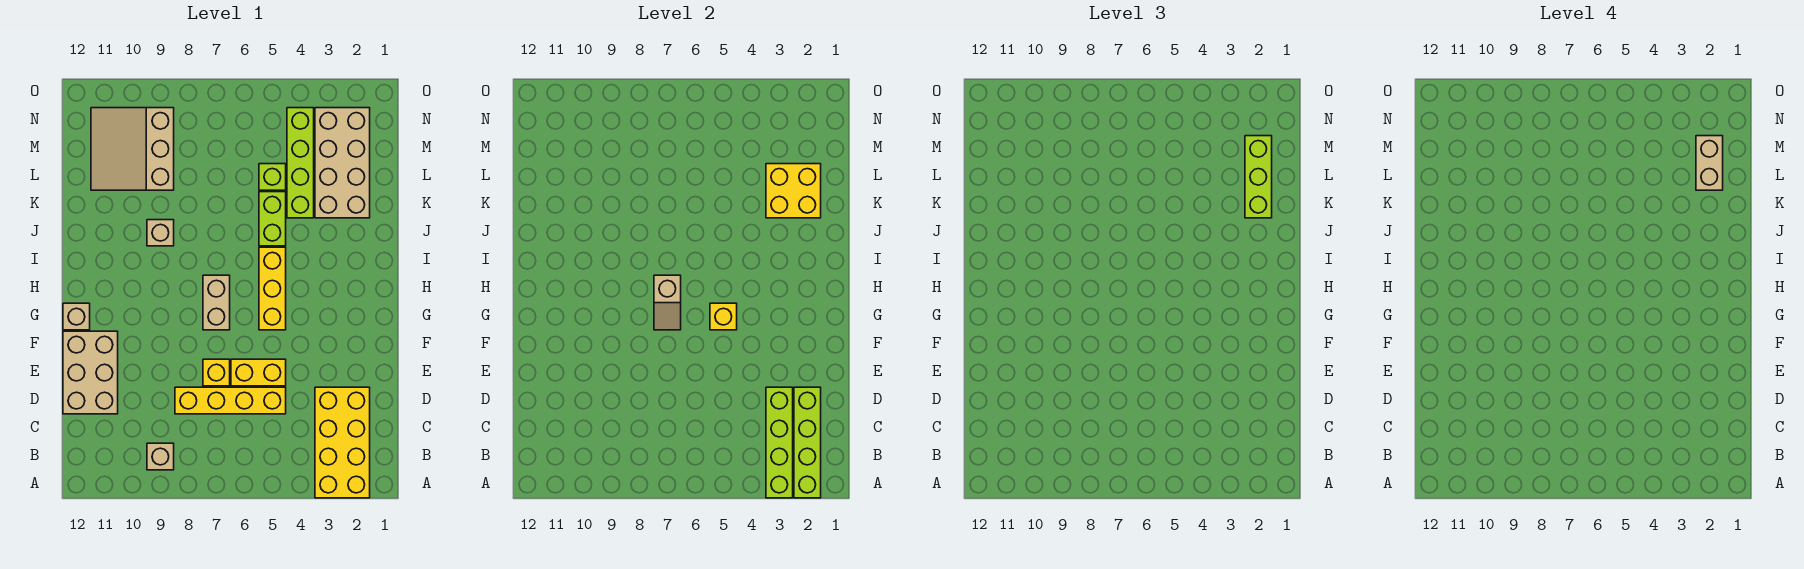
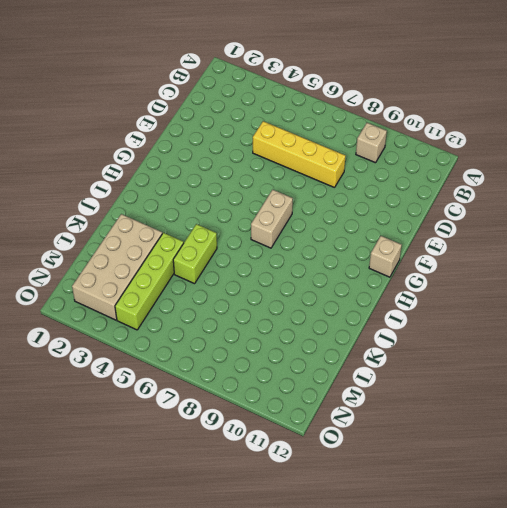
none -> yellow 2x4 brick [315,387,370,498]
none -> tan 2x3 brick [63,331,118,414]
none -> yellow 1x2 brick [231,359,286,386]

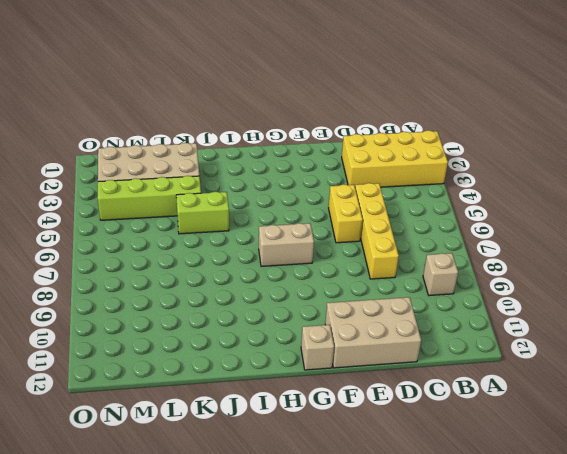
none -> yellow 1x1 brick [203,359,230,386]
none -> yellow 1x3 brick [259,247,286,330]
none -> tan 1x1 brick [147,220,174,246]

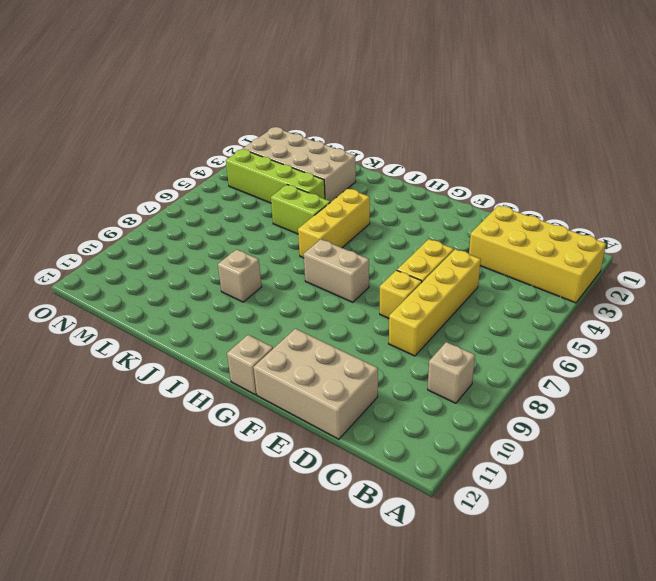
yellow 1x3 brick [298,189,370,258] -> yellow 1x3 brick turned to [259,247,286,330]
none -> lime 1x1 brick [259,164,286,190]
none -> tan 3x3 slope [91,108,174,190]
none -> lime 1x4 brick [794,387,821,498]

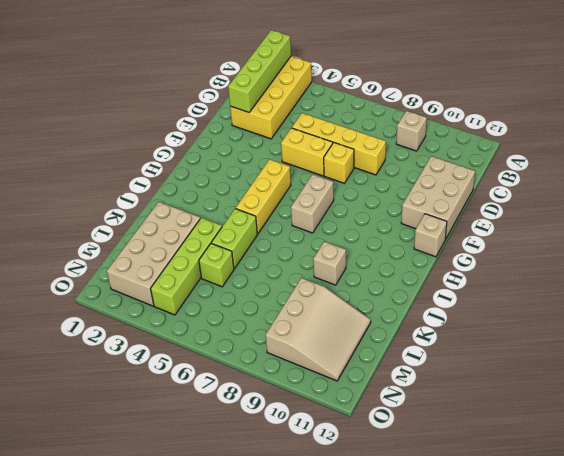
none -> lime 1x4 brick [766,387,793,498]
none -> yellow 1x1 brick [710,303,737,330]
none -> tan 1x2 slope [654,275,681,330]

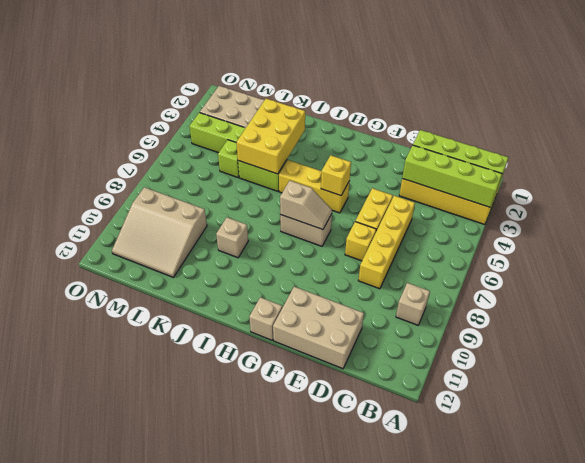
yellow 2x3 brick [236,99,305,174] -> yellow 2x2 brick [766,164,821,218]
none -> lime 1x3 brick [1245,136,1272,218]
none -> tan 1x2 brick [1696,136,1723,190]

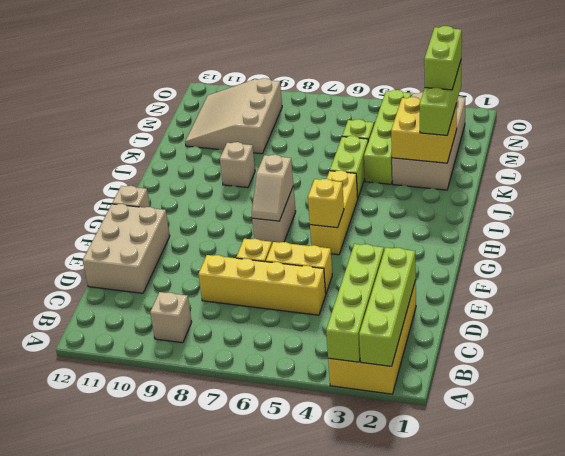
lime 1x2 brick [424,26,462,90] -> tan 1x2 brick [1696,136,1723,190]

